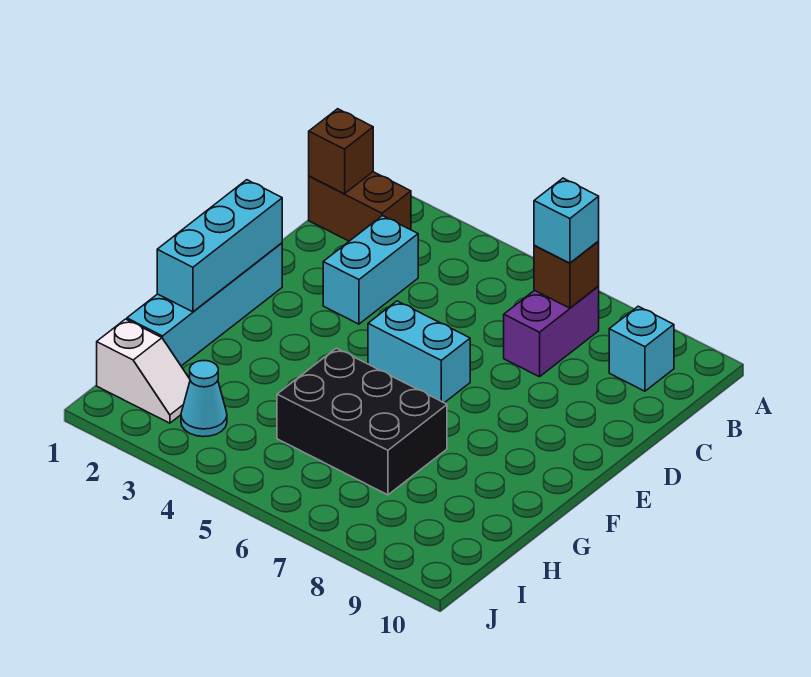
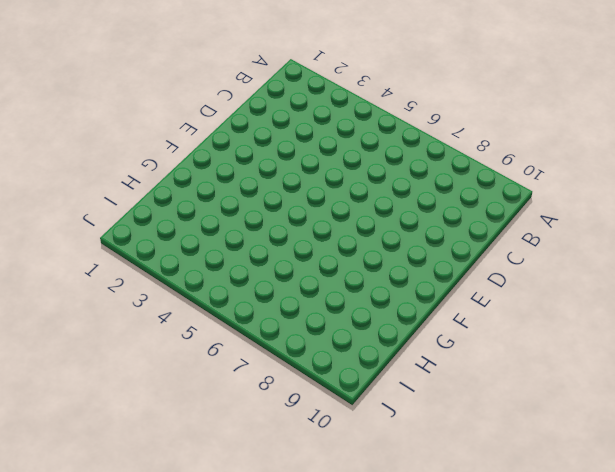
none -> brown 1x2 brick [309,172,411,241]
none -> purple 1x2 brick [504,286,599,377]
none -> cyan 1x1 brick [609,306,674,391]

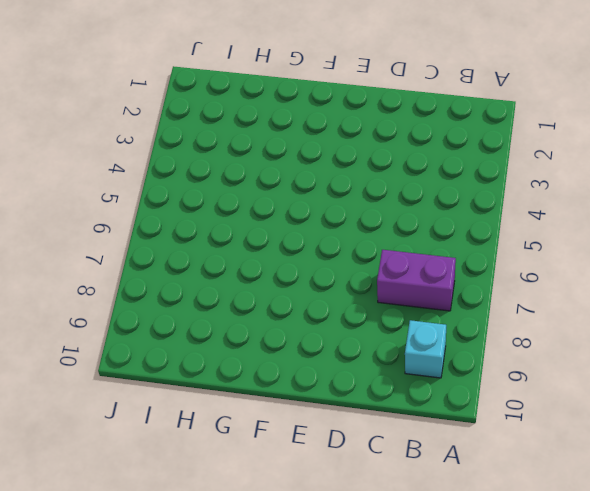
none -> brown 1x2 brick [309,172,411,241]
none -> cyan 1x2 brick [323,216,418,324]
none -> cyan 1x4 brick [127,243,282,366]

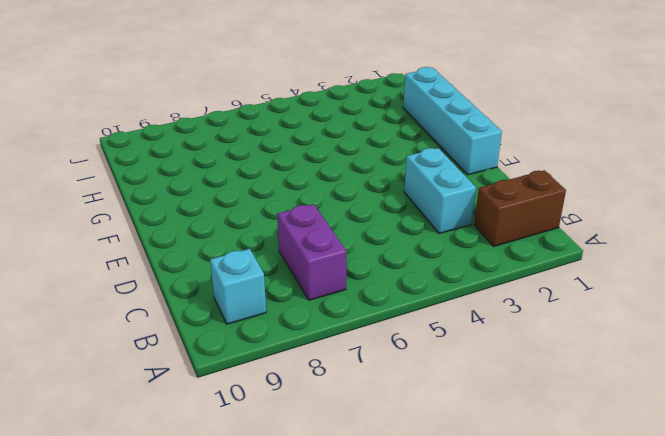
none -> cyan 1x2 brick [368,301,470,403]
none -> black 2x3 brick [277,348,447,495]
none -> white 1x2 slope [97,319,190,423]

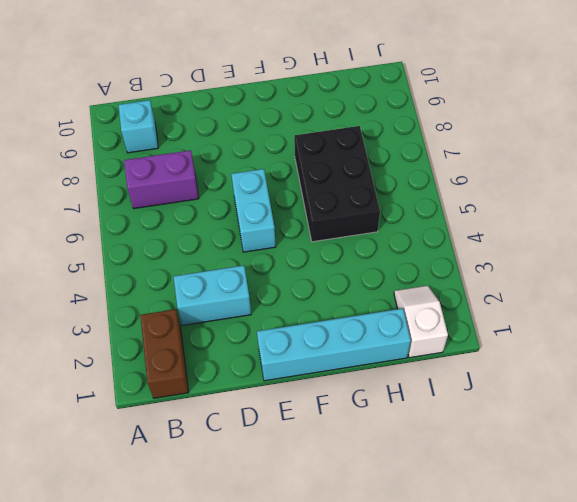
none -> cyan 1x1 cone [181,361,227,437]
none -> brown 1x1 brick [309,109,373,194]
none -> brown 1x1 brick [534,241,599,308]

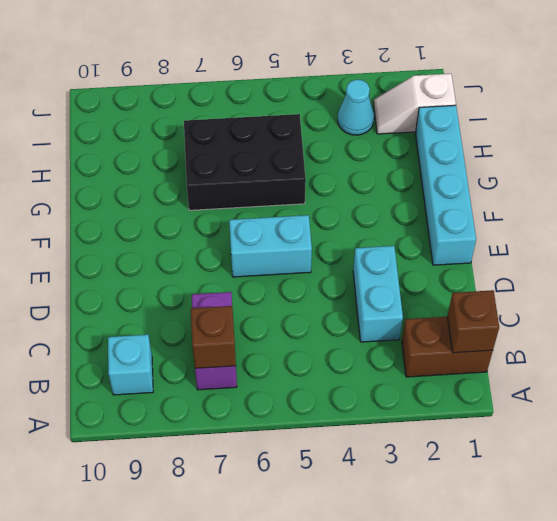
none -> cyan 1x3 brick [157,180,282,312]
none -> cyan 1x1 brick [534,178,599,263]

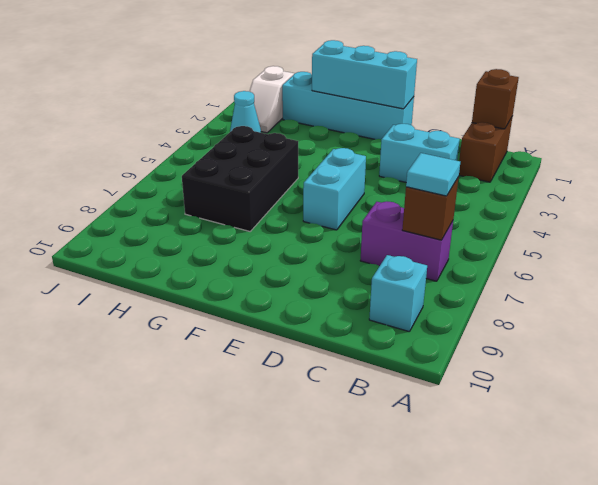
cyan 1x1 tile [406,153,460,196] -> cyan 1x1 brick [534,178,599,263]

